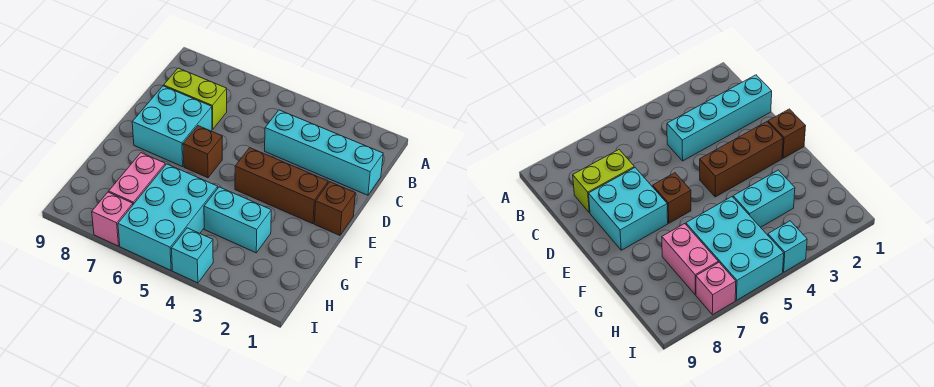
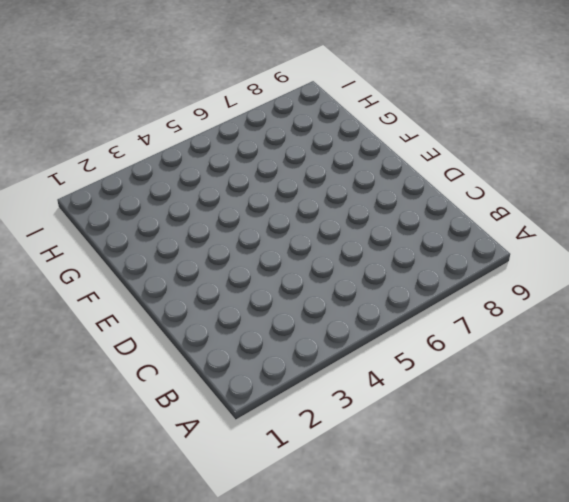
none -> cyan 1x4 brick [265,110,383,195]
none -> lime 1x2 brick [164,68,227,129]

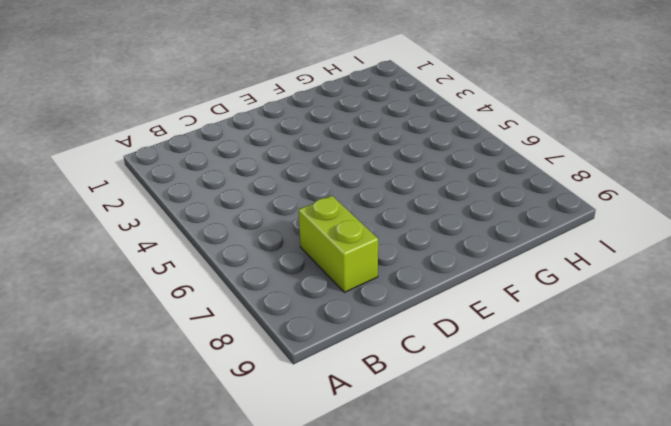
none -> cyan 1x4 brick [265,110,383,195]
none -> cyan 2x2 brick [132,86,212,167]

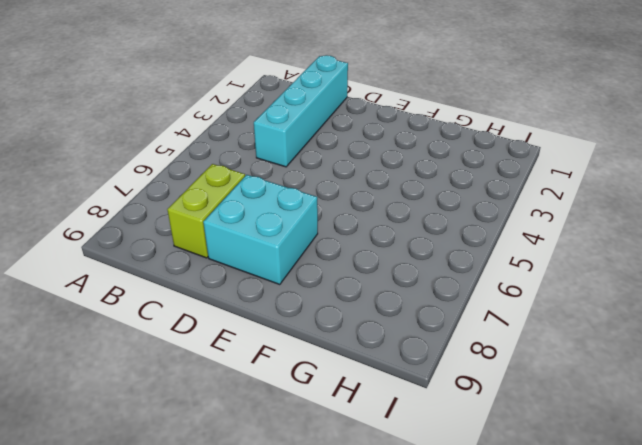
none -> brown 1x1 brick [314,182,355,235]
none -> brown 1x3 brick [235,148,328,224]

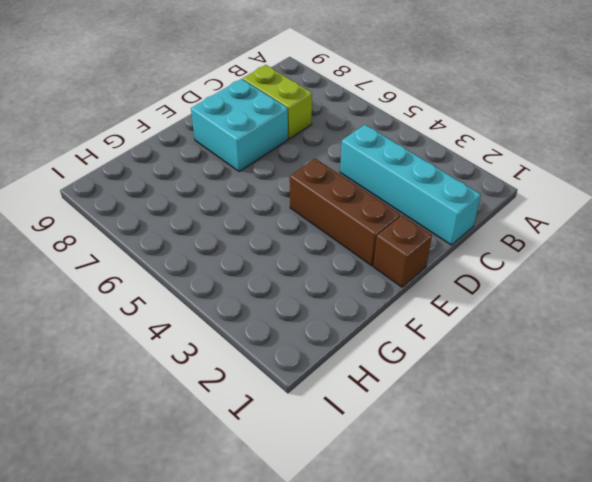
none -> brown 1x1 brick [183,126,222,178]
none -> cyan 1x2 brick [204,187,271,253]

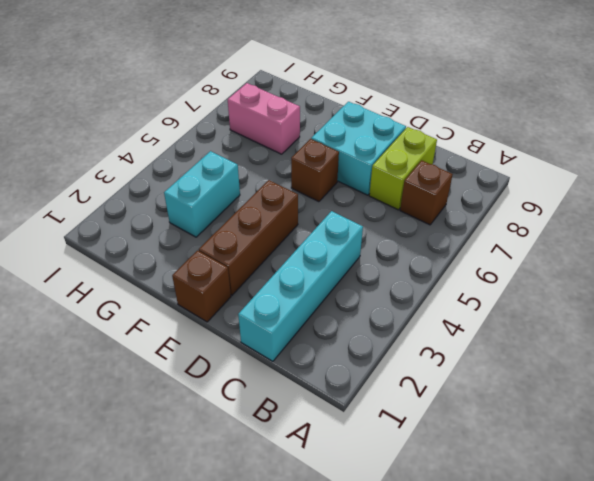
brown 1x1 brick [400,160,453,225] -> none
none -> cyan 2x3 brick [118,164,218,270]
none -> cyan 1x1 brick [171,228,213,283]

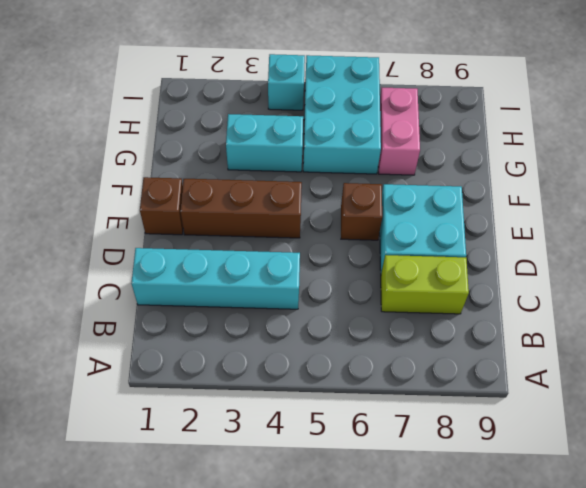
none -> pink 1x1 brick [92,192,133,246]

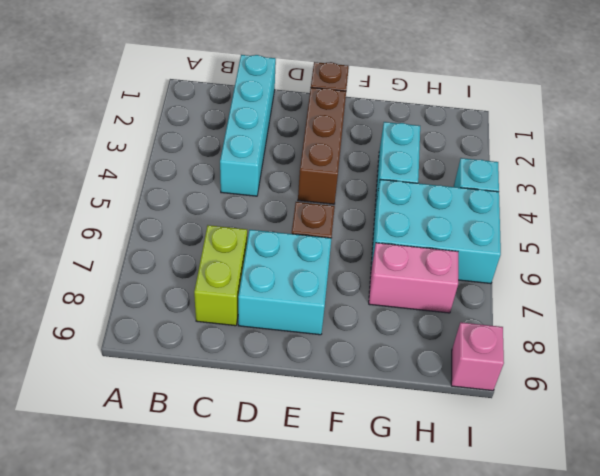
pink 1x1 brick [451,322,504,391] -> pink 1x1 brick moved to [92,192,133,246]

